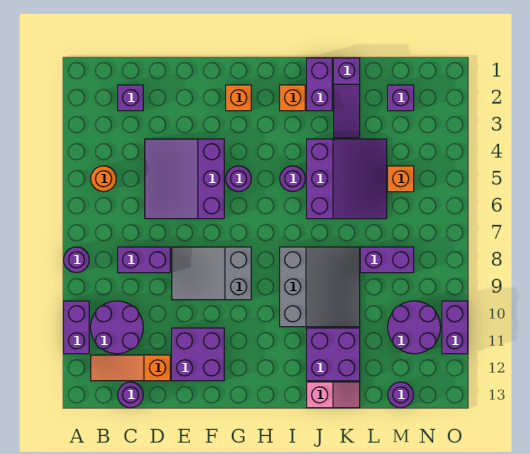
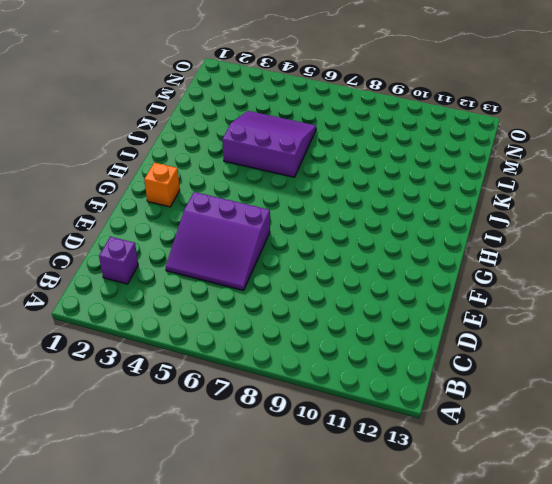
none -> purple 1x1 round brick [64,247,89,273]
none -> purple 1x2 brick [64,301,89,354]
none -> orange 1x1 round brick [91,166,116,192]

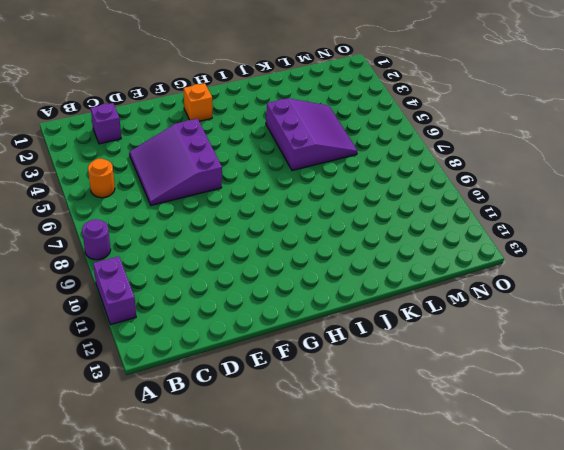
none -> purple 2x2 round brick [91,301,143,354]
none -> orange 1x3 slope [91,355,170,381]
none -> purple 1x2 brick [118,247,170,273]

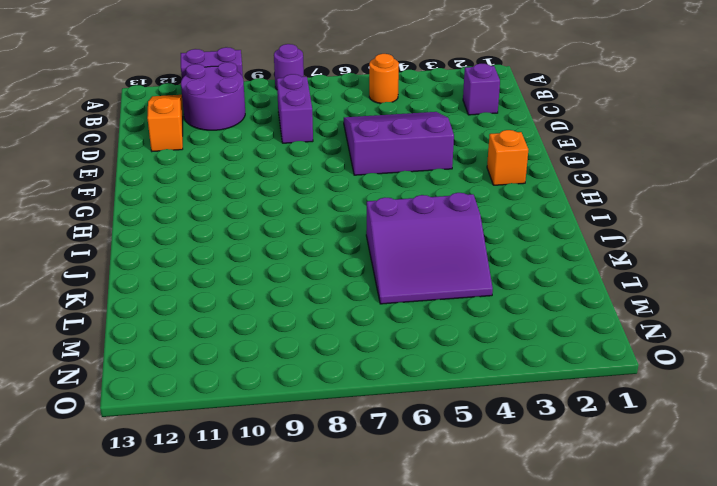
none -> purple 1x1 round brick [118,382,143,408]
none -> grey 2x3 slope [172,247,251,300]
none -> purple 2x2 brick [172,328,224,381]

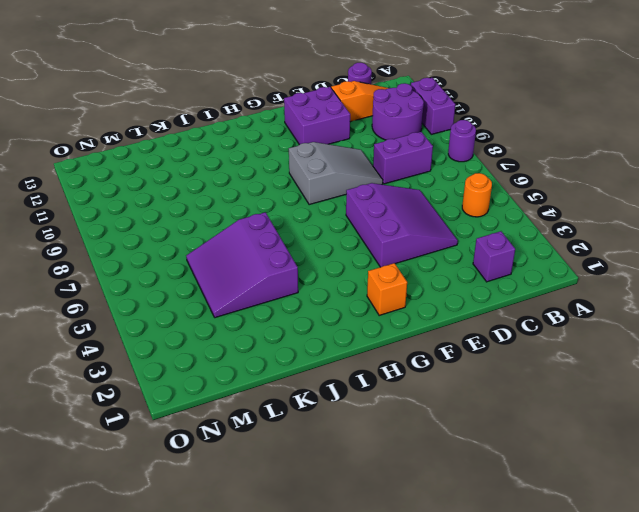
none -> purple 1x1 round brick [226,166,251,192]
none -> orange 1x1 brick [280,85,305,111]
none -> purple 1x1 round brick [280,166,305,192]

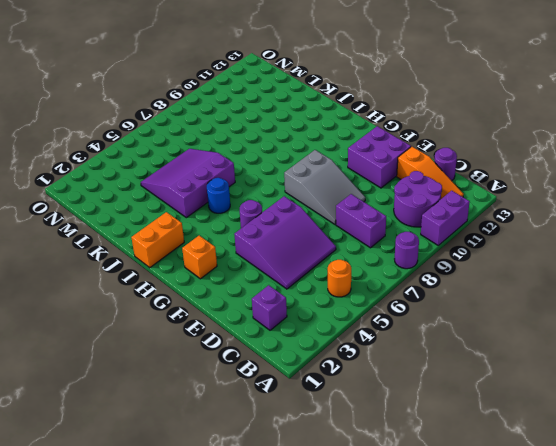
orange 1x2 brick [131,212,184,268] -> orange 1x1 brick [280,85,305,111]
blue 1x1 round brick [207,178,230,213] -> purple 1x1 round brick [280,166,305,192]
none -> grey 3x3 slope [280,247,360,327]
none -> purple 1x2 brick [307,58,332,111]
none -> purple 2x2 brick [307,328,360,381]

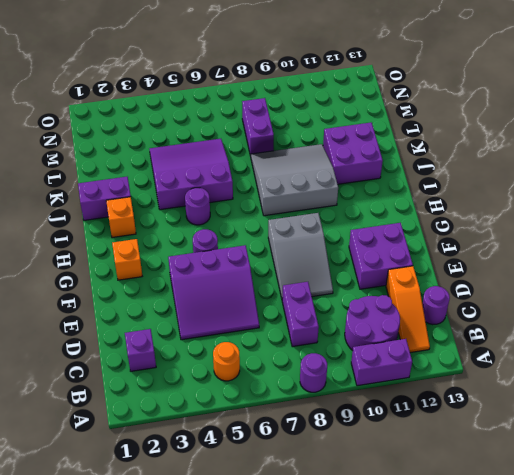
none -> pink 1x2 slope [307,382,360,408]
none -> purple 1x3 slope [334,58,360,138]
none -> purple 1x1 brick [388,85,414,111]

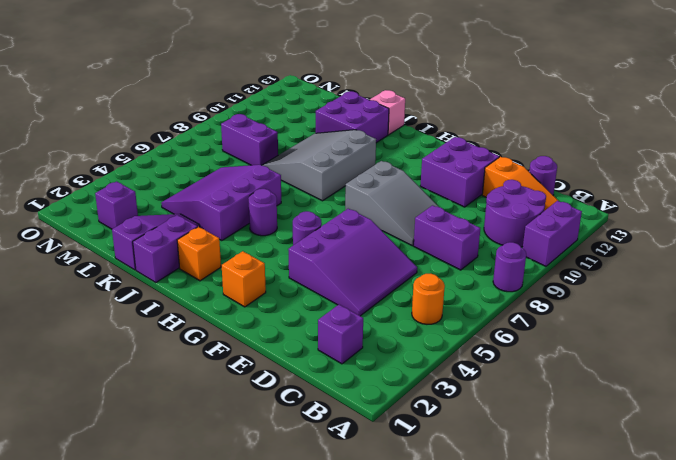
none -> orange 1x1 brick [388,166,414,192]
none -> purple 2x2 round brick [388,301,441,354]
none -> purple 1x1 round brick [388,382,413,408]

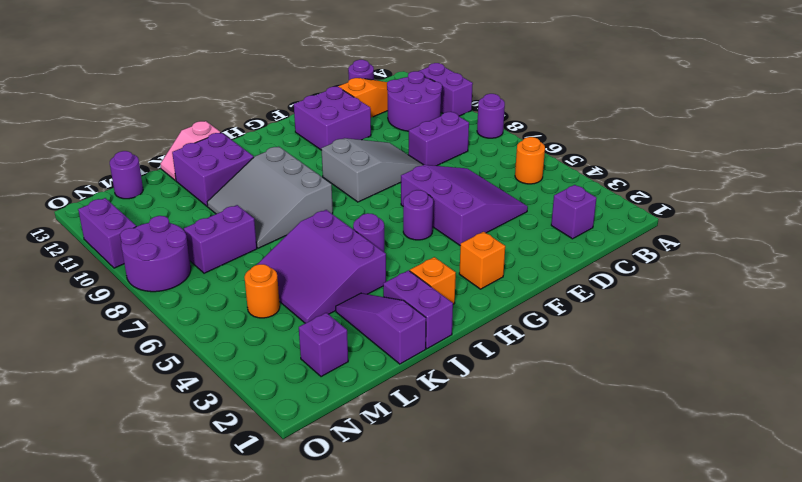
orange 1x1 round brick [244,264,280,318] -> orange 1x1 brick [388,166,414,192]
purple 2x2 round brick [120,216,191,292] -> purple 2x2 round brick moved to [388,301,441,354]

